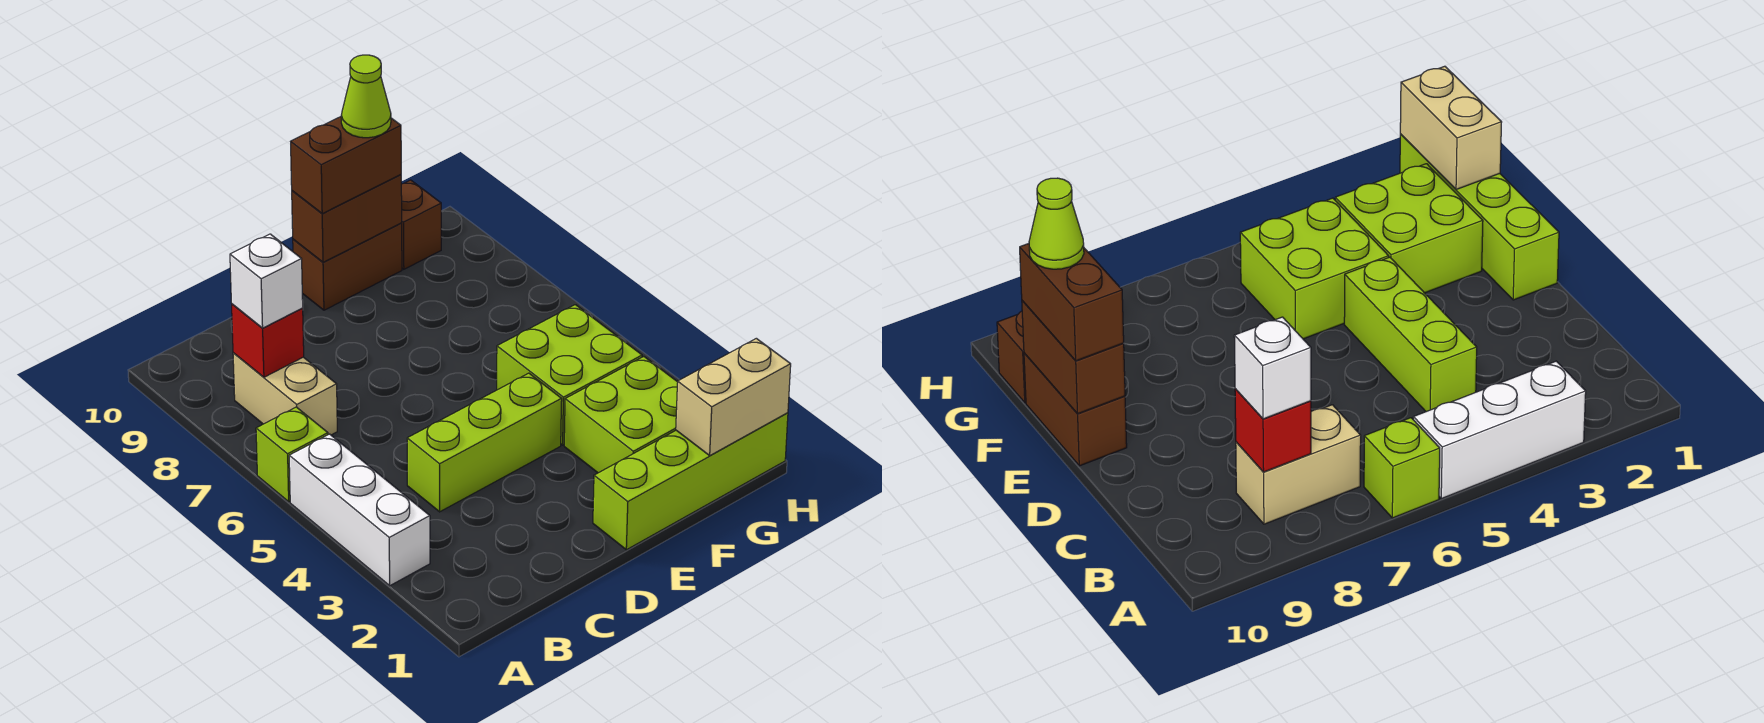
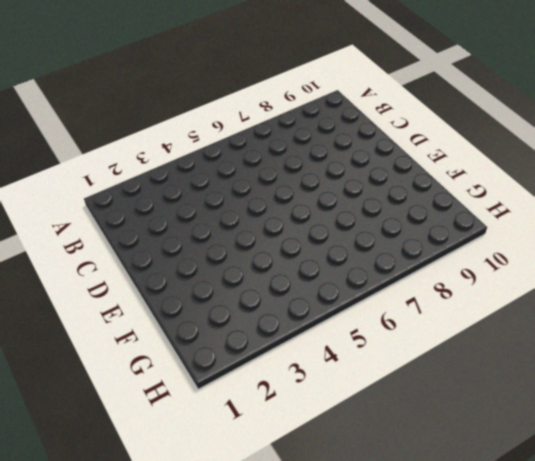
none -> white 1x3 brick [289,434,430,586]
none -> lime 1x1 brick [256,407,328,502]
none -> tan 1x2 brick [233,353,337,435]

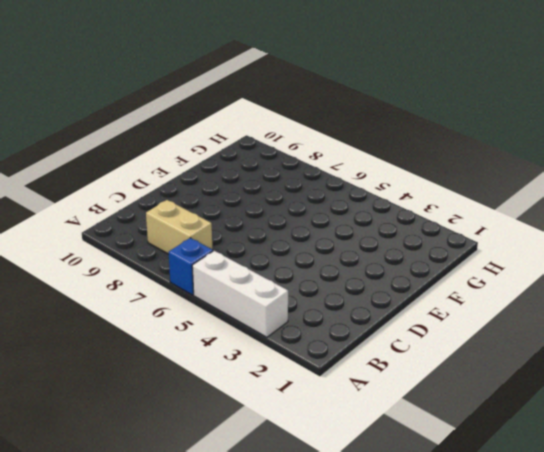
blue 1x1 brick [169,238,213,295] -> lime 1x1 brick [256,407,328,502]
none -> lime 1x3 brick [407,373,562,512]
none -> lime 1x4 brick [593,413,788,550]
none -> brown 1x2 brick [293,223,402,310]

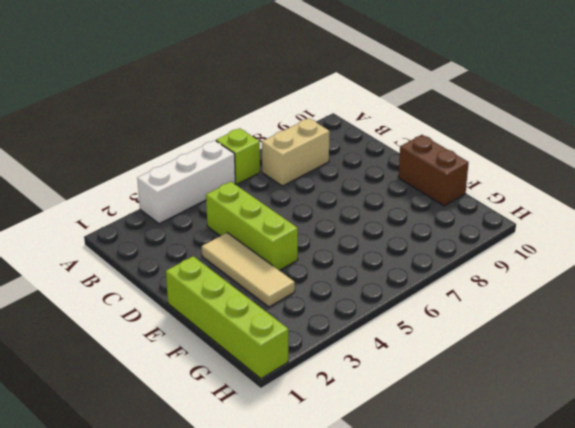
tan 1x3 tile [202,233,295,307] -> lime 2x2 brick [564,356,678,473]
none -> lime 2x2 brick [497,305,642,445]
none -> brown 1x1 brick [401,180,441,269]
none -> red 1x1 brick [232,304,304,377]

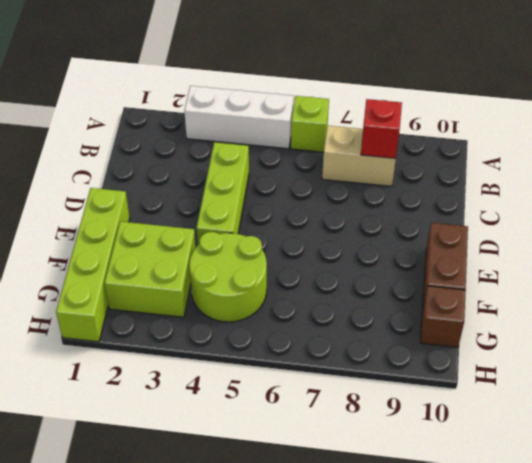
lime 2x2 round brick [189,232,267,322] -> lime 2x2 brick [497,305,642,445]
none -> brown 1x2 brick [292,175,402,262]
none -> tan 1x2 brick [676,338,791,455]
none -> white 1x1 brick [230,234,303,328]

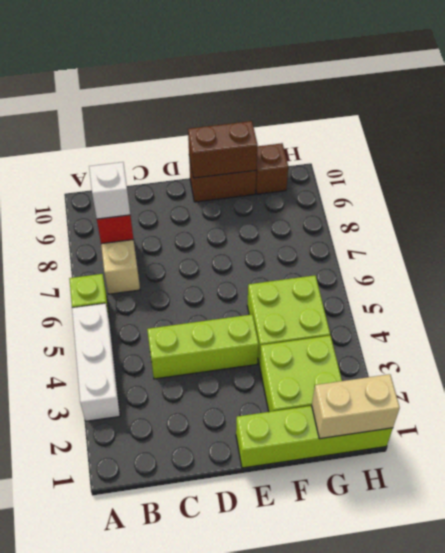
none -> brown 1x2 brick [291,117,401,214]
none -> lime 1x1 cone [341,55,391,138]

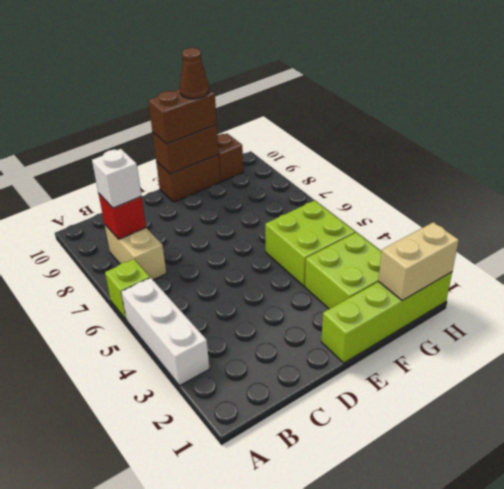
brown 1x1 cone [180,48,209,99] -> lime 1x1 cone [341,55,391,138]
none -> lime 1x3 brick [407,373,562,512]

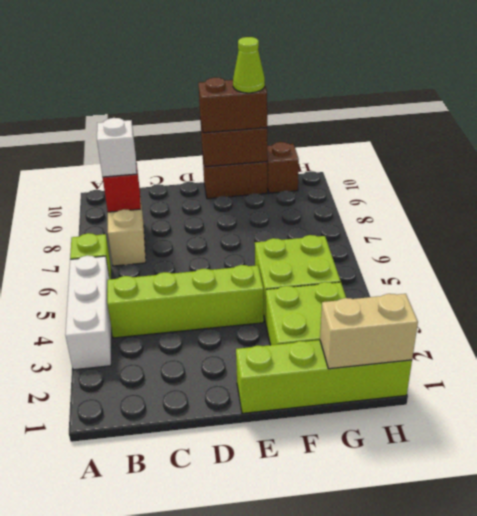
lime 1x4 brick [107,265,264,338] -> lime 1x3 brick [407,373,562,512]

